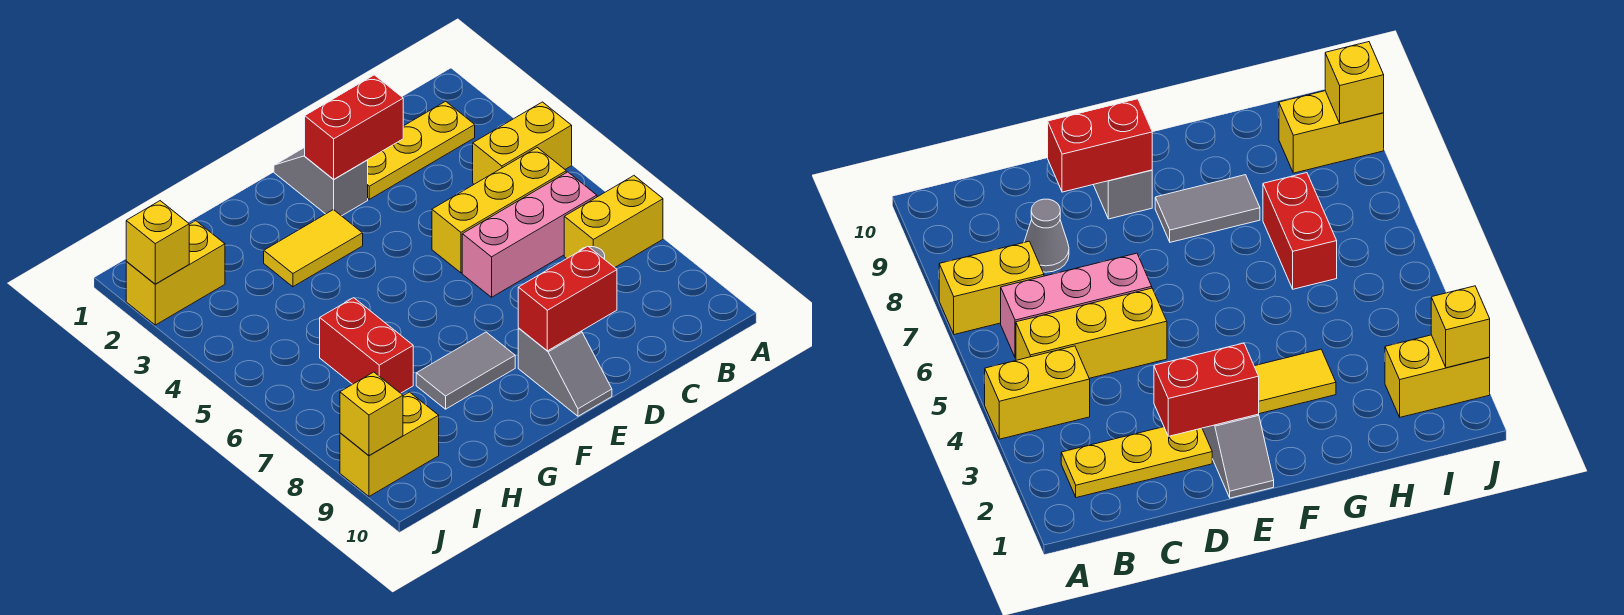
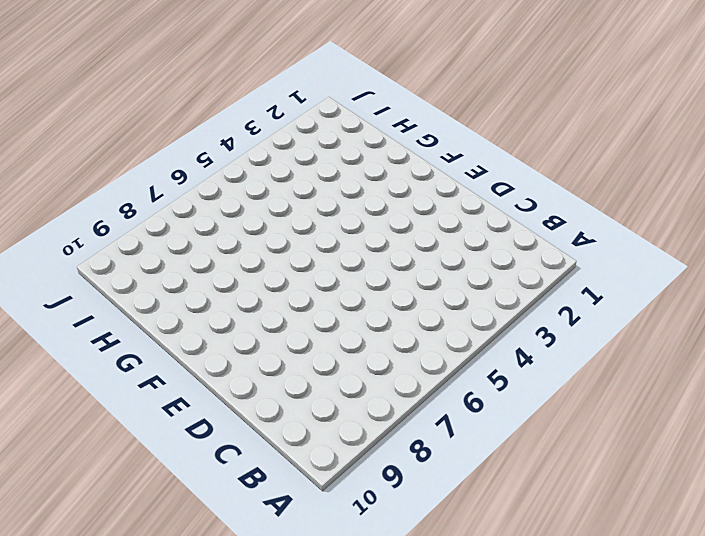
none -> yellow 1x2 brick [473,102,572,184]
none -> yellow 1x2 brick [564,176,663,267]
none -> yellow 1x3 plate [368,101,475,199]

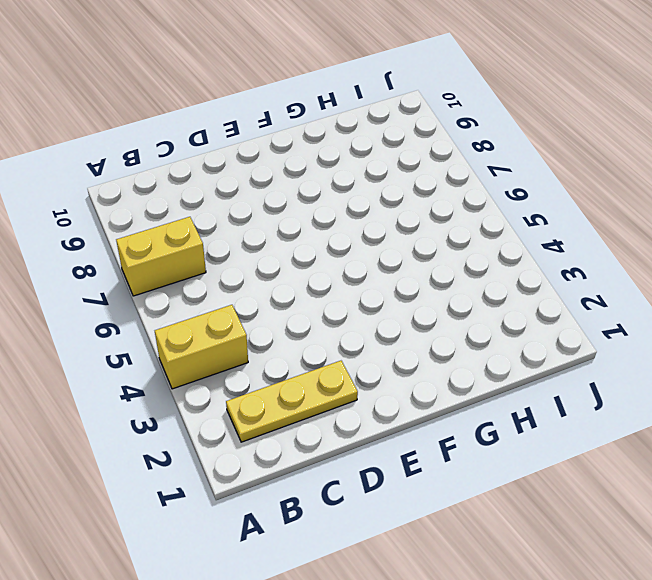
none -> yellow 1x3 brick [432,148,566,273]
none -> pink 1x3 brick [462,172,597,297]
none -> grey 1x1 cone [1024,199,1069,272]

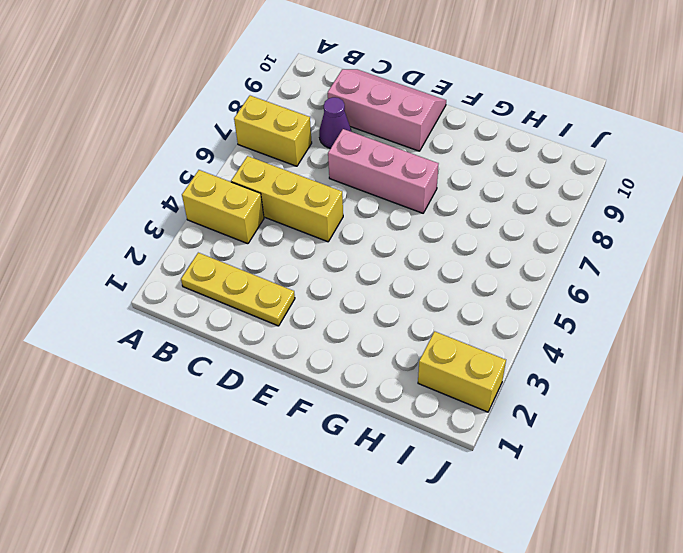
purple 1x1 cone [319,97,351,148] -> grey 1x1 cone [1024,199,1069,272]
pink 2x3 slope [328,69,446,151] -> grey 1x2 slope [518,328,612,416]
pink 1x3 brick [328,129,438,213] -> pink 1x3 brick moved to [462,172,597,297]
none -> grey 1x2 slope [274,147,368,216]
none -> yellow 1x2 tile [264,210,363,287]
none -> grey 1x2 tile [416,332,515,409]

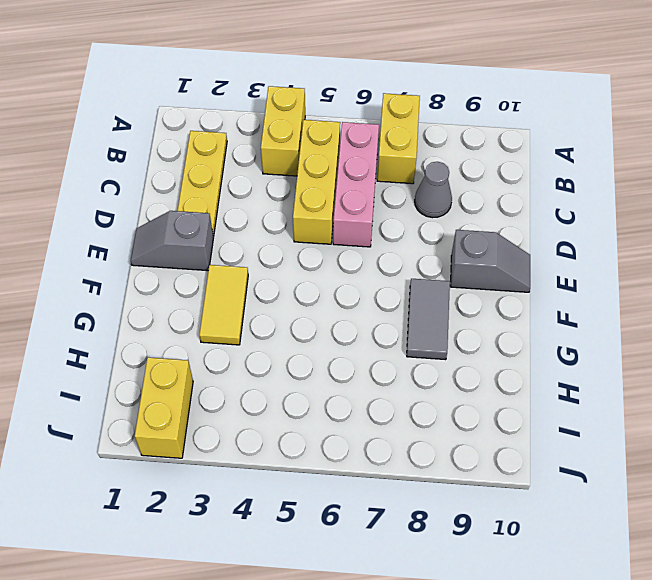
none -> red 1x2 brick [320,298,413,393]
none -> yellow 1x2 brick [340,392,439,496]
none -> red 1x2 brick [305,75,403,179]

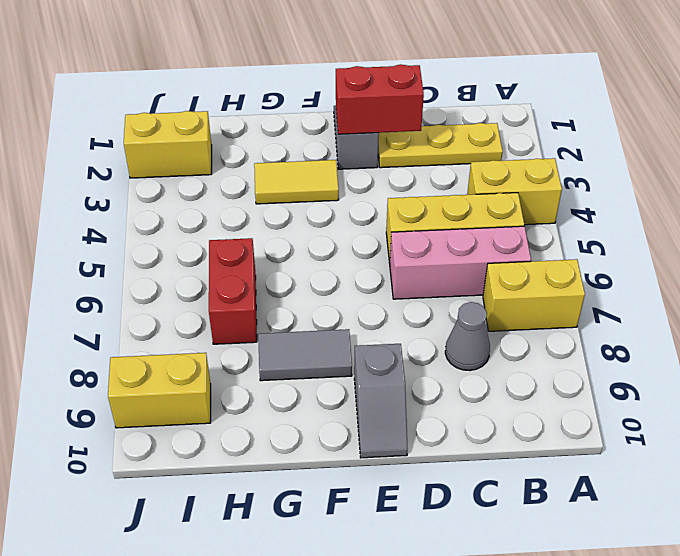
none -> red 1x2 brick [518,247,617,351]
none -> yellow 1x1 brick [126,201,189,284]
none -> yellow 1x1 brick [340,372,403,455]

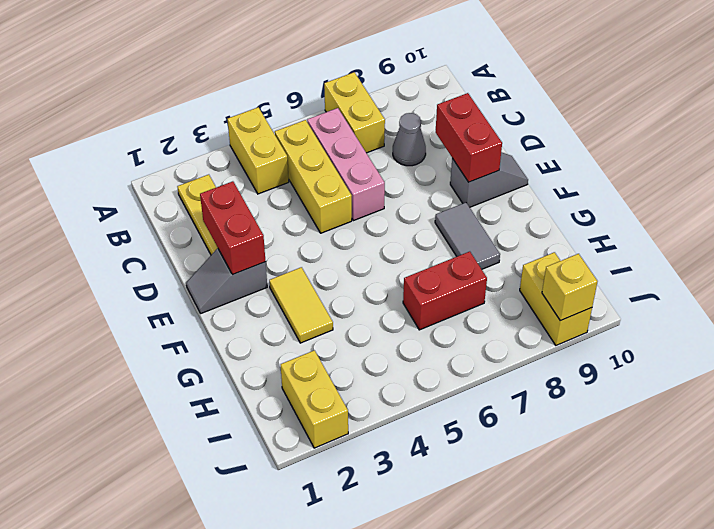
none -> yellow 1x1 brick [126,201,189,284]

